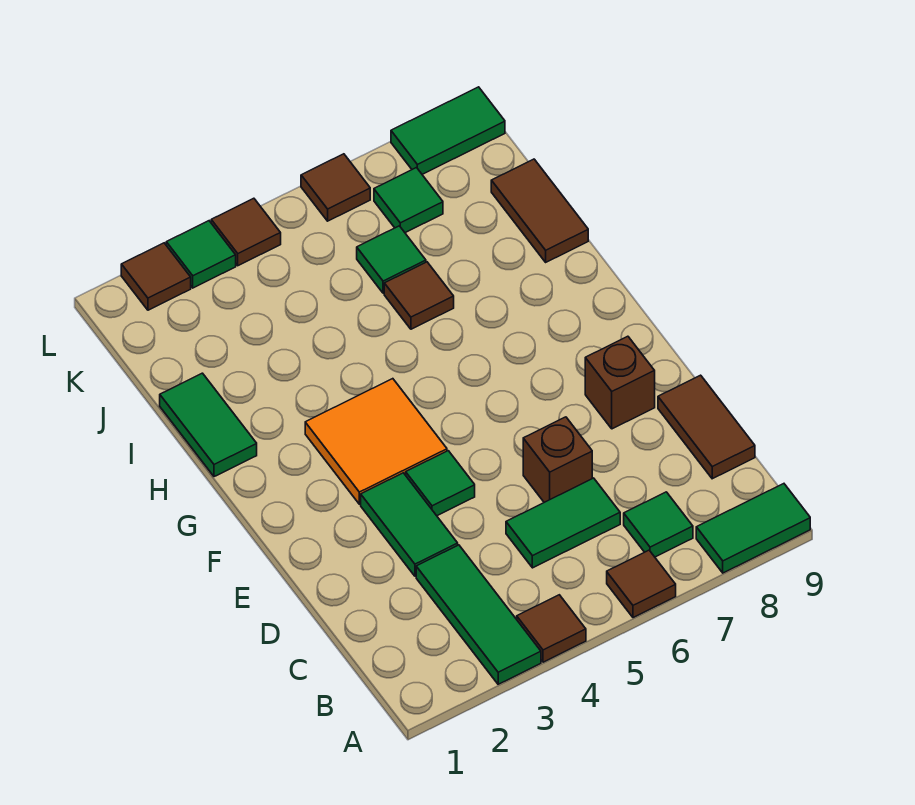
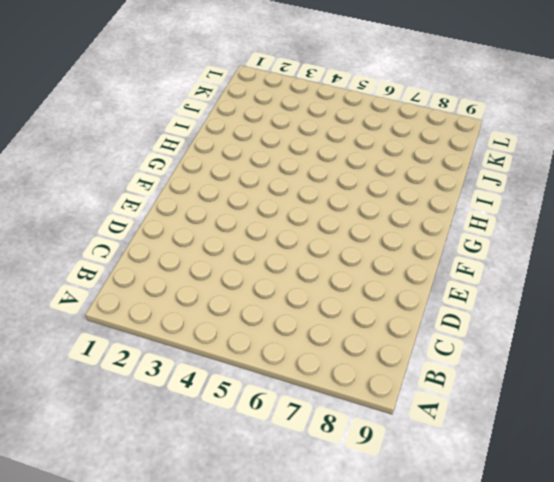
none -> green 1x3 tile [416,545,541,684]
none -> brown 1x1 tile [517,595,586,662]
none -> brown 1x1 tile [607,550,676,618]

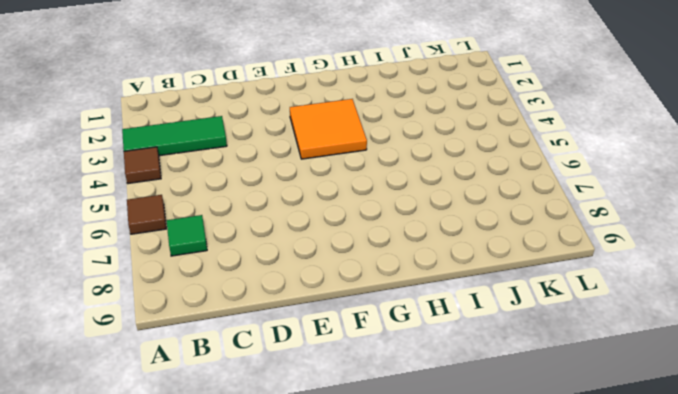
none -> green 1x2 tile [696,484,810,573]
none -> green 1x2 tile [506,478,620,568]
none -> brown 1x2 tile [658,375,755,479]

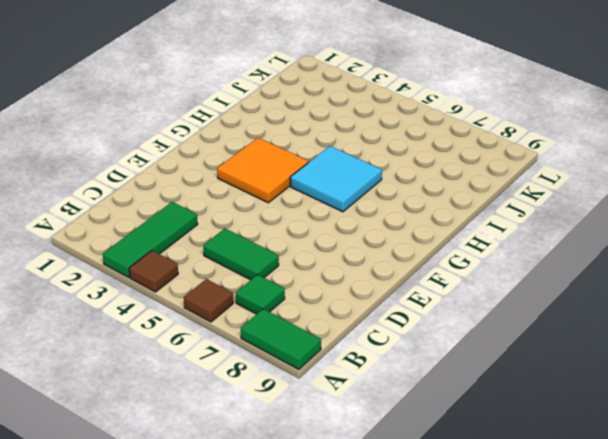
cyan 2x2 tile [290,146,382,212] -> none
none -> brown 1x2 tile [658,375,755,479]
none -> green 1x2 tile [361,473,458,576]
none -> brown 1x1 brick [523,417,592,502]

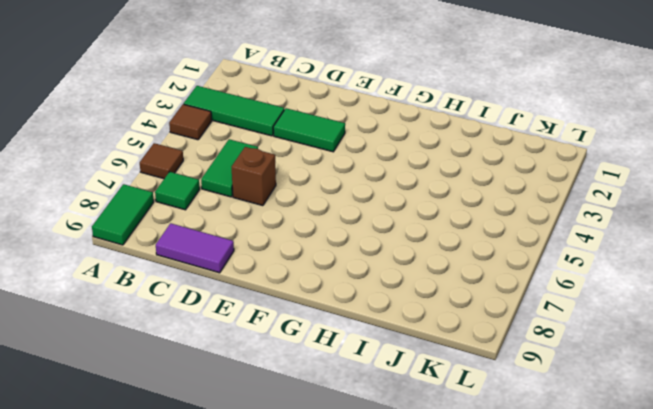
purple 1x2 tile [156,223,234,273] -> brown 1x2 tile [658,375,755,479]
none -> green 1x1 tile [406,451,475,516]
none -> brown 1x1 brick [585,336,655,429]
none -> orange 2x2 tile [305,379,447,504]

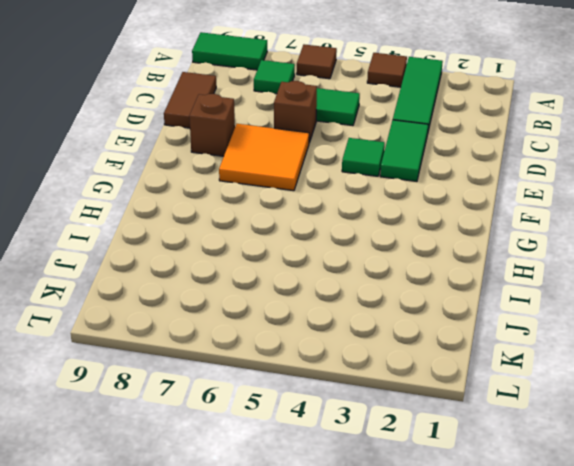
orange 2x2 tile [219,124,309,191] -> orange 2x2 tile moved to [305,379,447,504]
none -> green 1x2 tile [160,373,257,477]
none -> brown 1x1 tile [384,262,454,329]
none -> brown 1x2 tile [491,159,588,262]

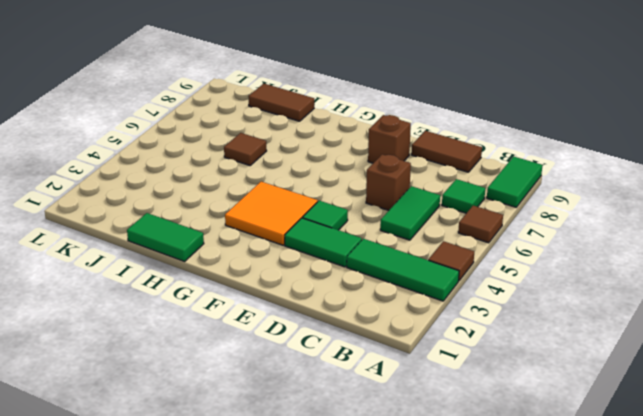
none -> green 1x1 tile [357,226,426,293]
none -> green 1x1 tile [374,168,443,233]
none -> brown 1x1 tile [121,243,191,310]

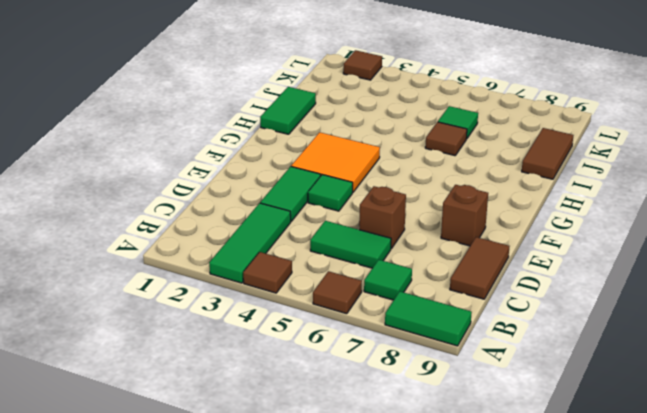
none -> green 1x1 tile [374,168,443,233]
none -> green 1x1 tile [166,221,236,288]
none -> brown 1x1 tile [211,198,281,266]

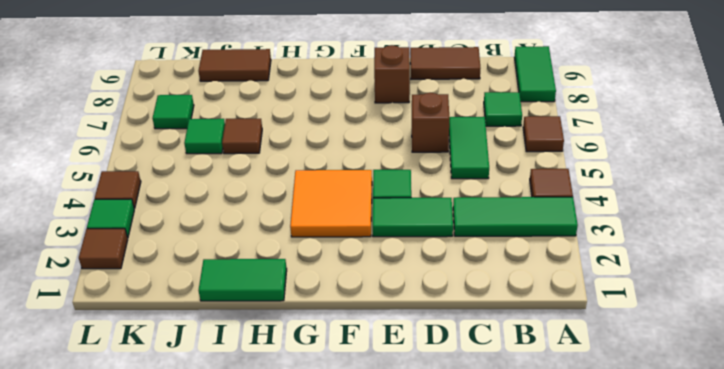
none -> brown 1x1 tile [301,154,370,221]
none -> green 1x2 tile [391,87,505,174]

